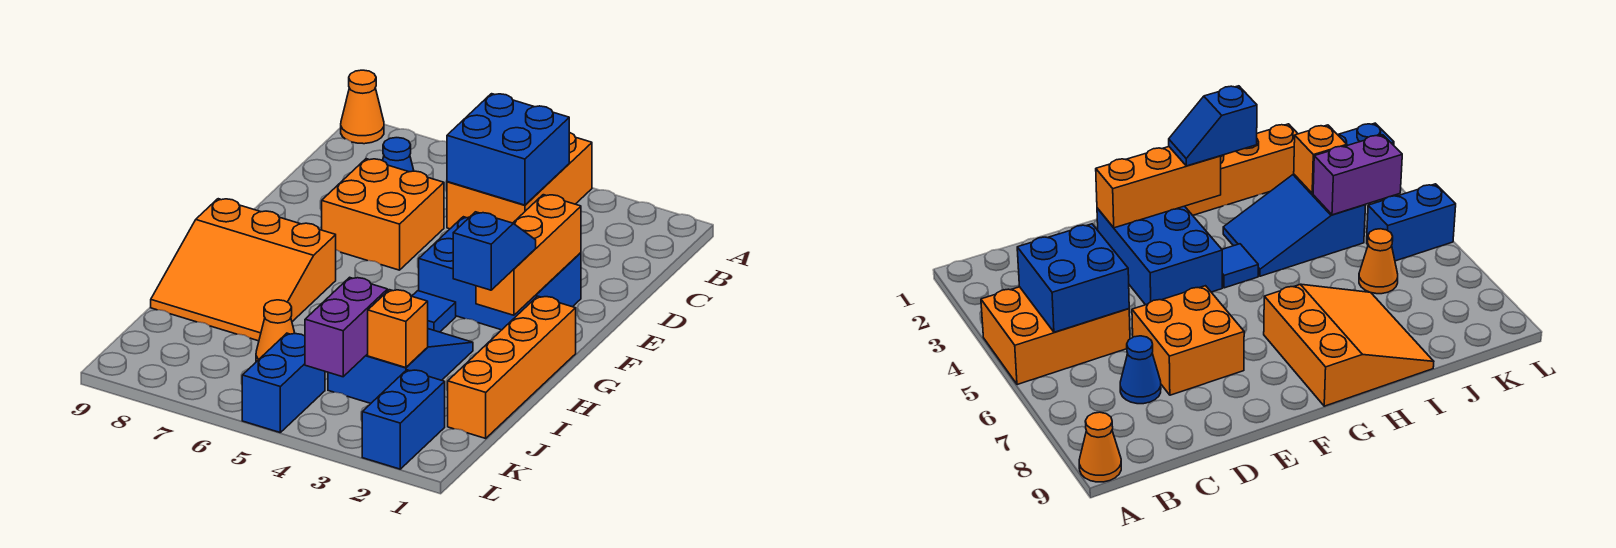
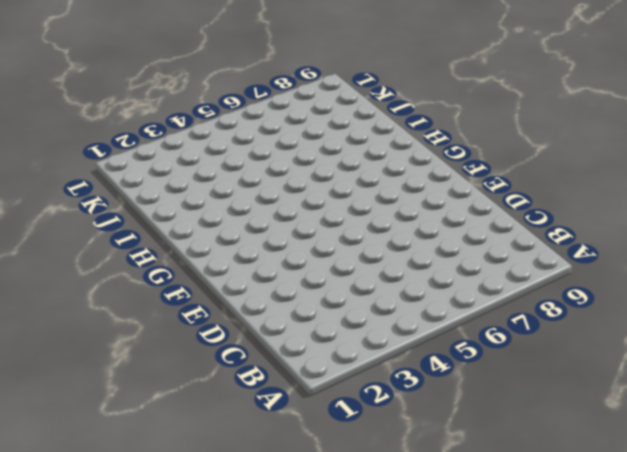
none -> orange 2x3 brick [447,132,592,229]
none -> orange 1x1 cone [341,70,384,144]
none -> blue 1x1 cone [383,138,414,172]

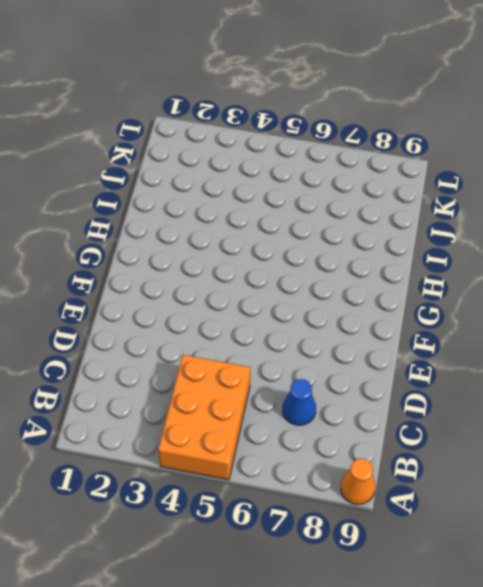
none -> orange 2x2 brick [322,159,444,270]
none -> blue 2x3 brick [419,217,581,330]
none -> orange 1x4 brick [448,296,576,438]

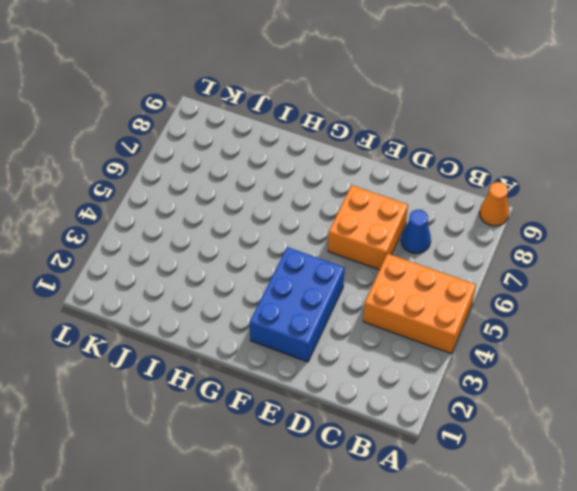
none -> orange 1x4 brick [448,296,576,438]
none -> blue 1x1 tile [412,291,456,332]
none -> orange 3x3 slope [151,199,336,341]

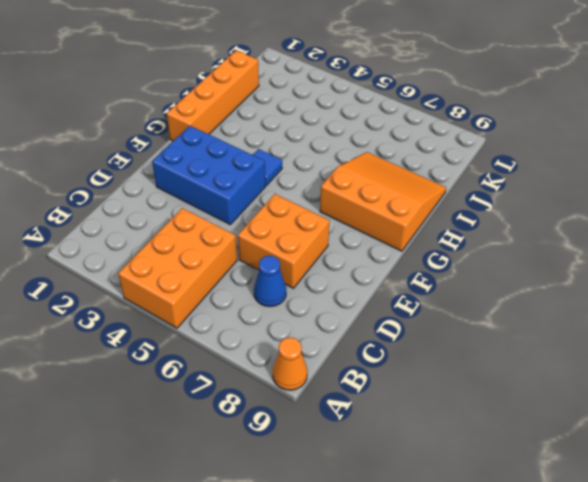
none -> blue 2x3 slope [328,329,473,403]
none -> orange 1x1 cone [256,300,295,362]
none -> blue 1x2 brick [362,370,445,469]

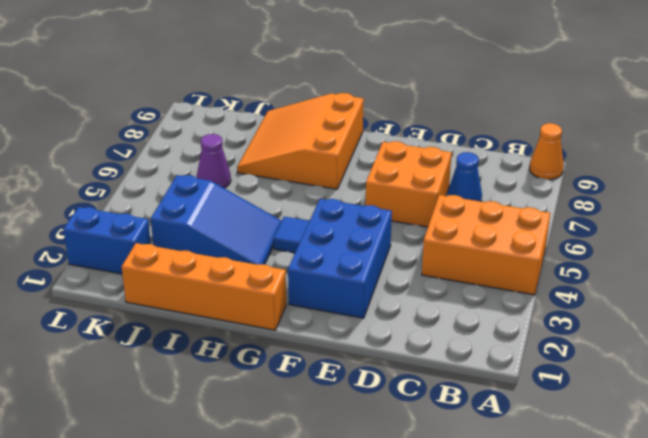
purple 1x1 cone [197,134,231,188] -> orange 1x1 cone [256,300,295,362]
none -> blue 1x2 brick [242,333,325,432]
none -> blue 2x2 brick [447,94,569,205]
none -> orange 1x3 brick [476,195,581,315]

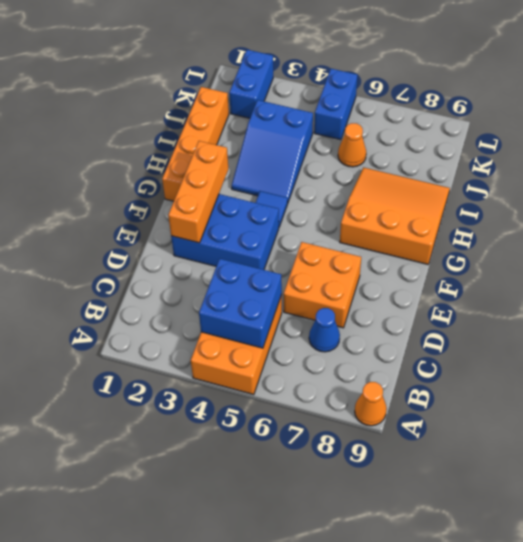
none -> orange 1x1 brick [368,290,428,368]
none -> purple 1x2 brick [305,277,388,377]
none -> blue 1x2 slope [453,212,536,290]

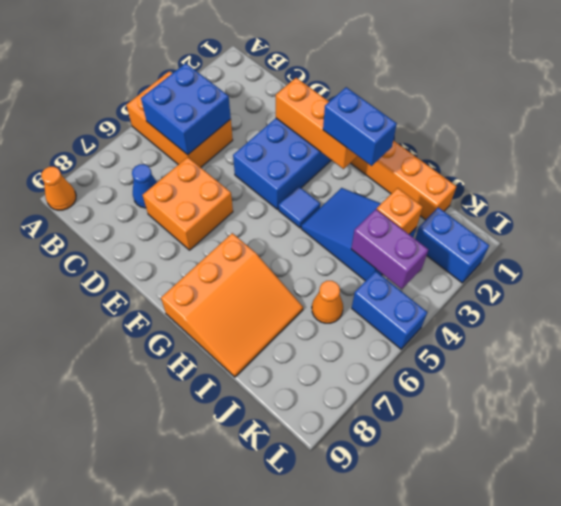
blue 1x2 brick [323,87,397,166] -> blue 1x2 slope [453,212,536,290]

